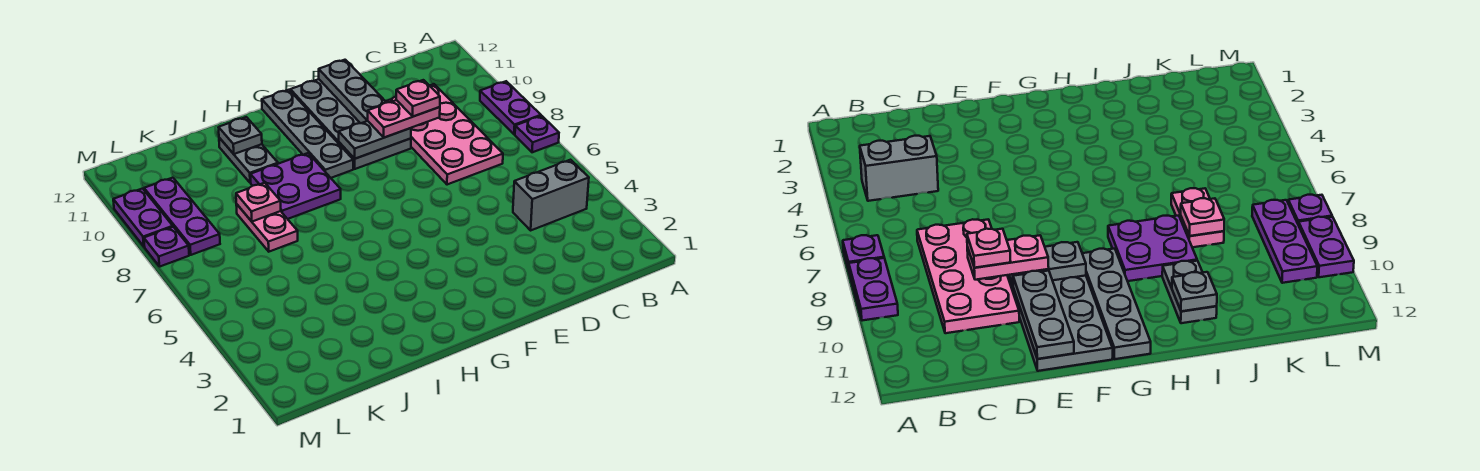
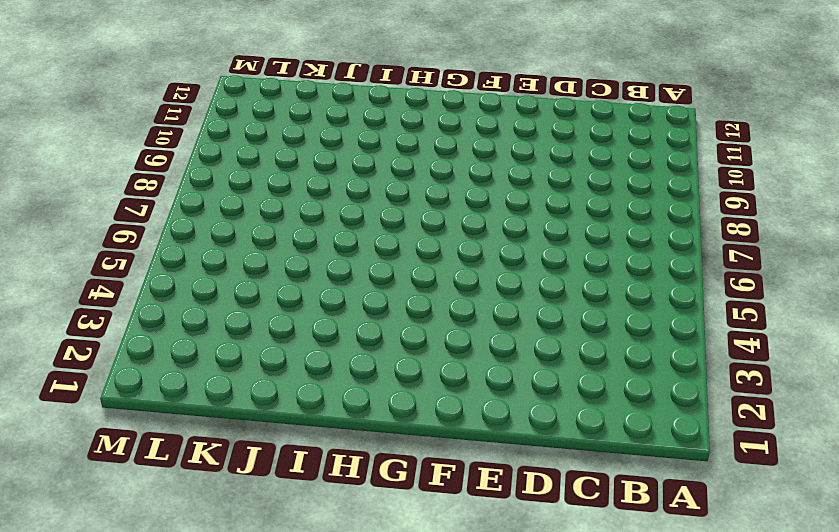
none -> purple 1x1 plate [515,116,559,152]
none -> purple 1x2 plate [480,81,541,135]
none -> grey 1x2 brick [513,160,589,230]

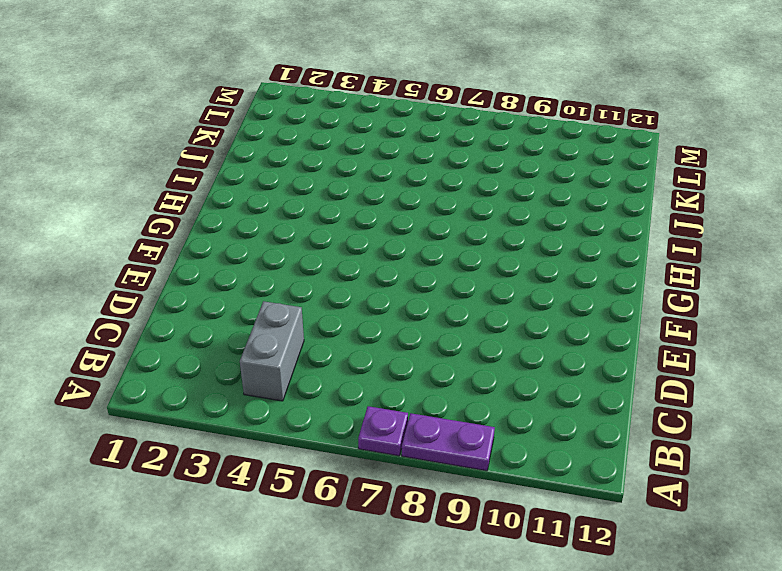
none -> pink 2x4 plate [386,84,503,185]
none -> grey 2x4 plate [290,79,411,169]
none -> grey 1x4 plate [262,90,353,178]

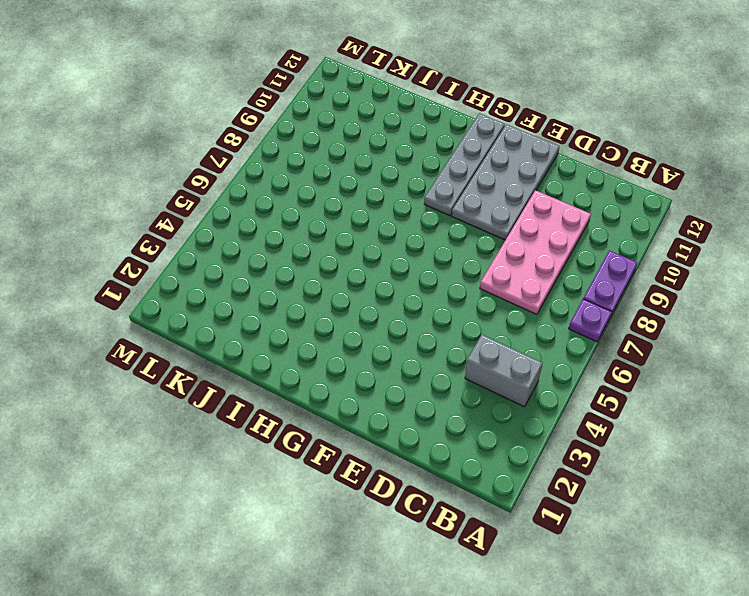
none -> purple 2x2 plate [250,153,341,219]
none -> grey 1x2 plate [219,138,278,183]
none -> pink 1x2 plate [236,204,298,252]

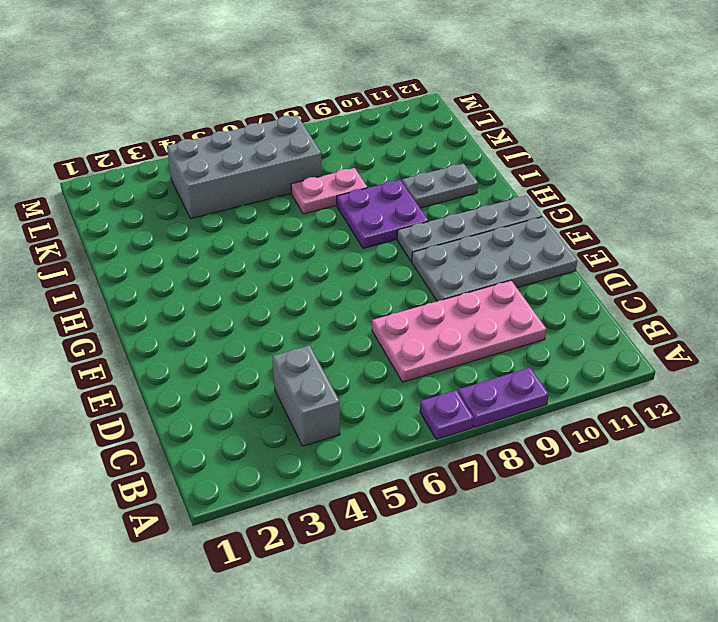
grey 2x4 brick [167,115,322,219] -> none
none -> purple 1x3 plate [144,178,220,255]
none -> purple 1x1 plate [144,227,189,267]
none -> purple 1x2 plate [113,189,173,246]

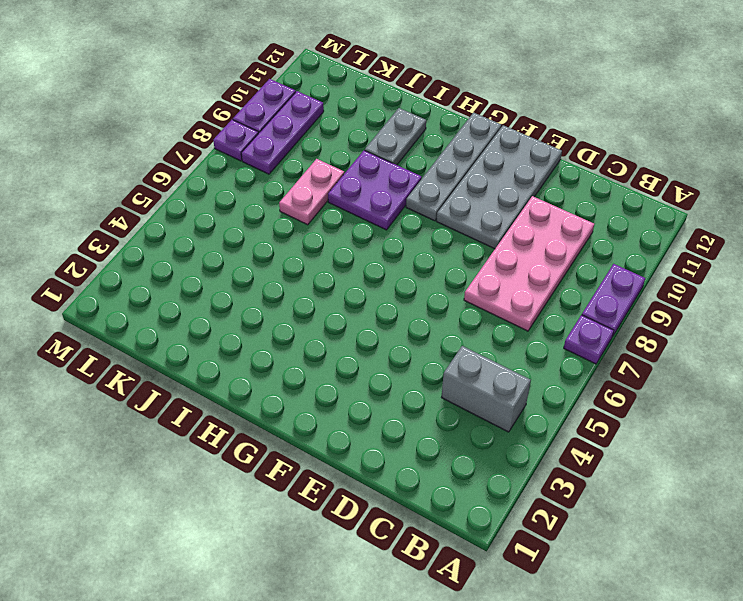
none -> grey 1x2 plate [339,121,411,159]
none -> grey 1x3 plate [319,60,387,123]
none -> grey 1x1 plate [218,117,262,154]

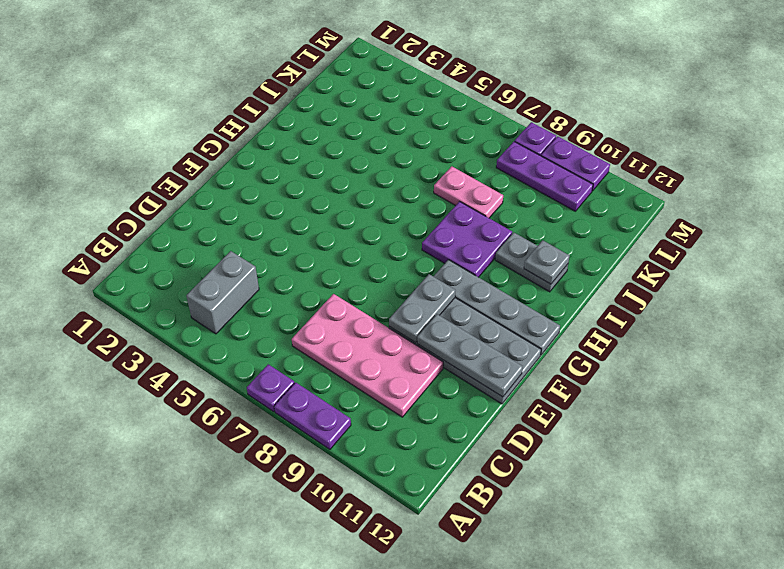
none -> pink 1x1 plate [236,183,281,221]
none -> pink 1x2 plate [368,100,440,138]
none -> pink 1x1 plate [396,80,440,117]

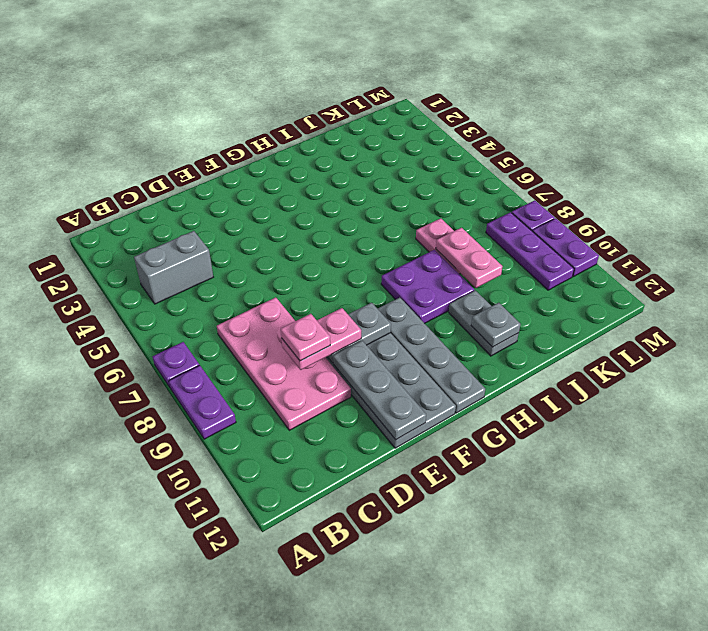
pink 1x2 plate [436,228,502,288] -> pink 1x1 plate [236,183,281,221]

